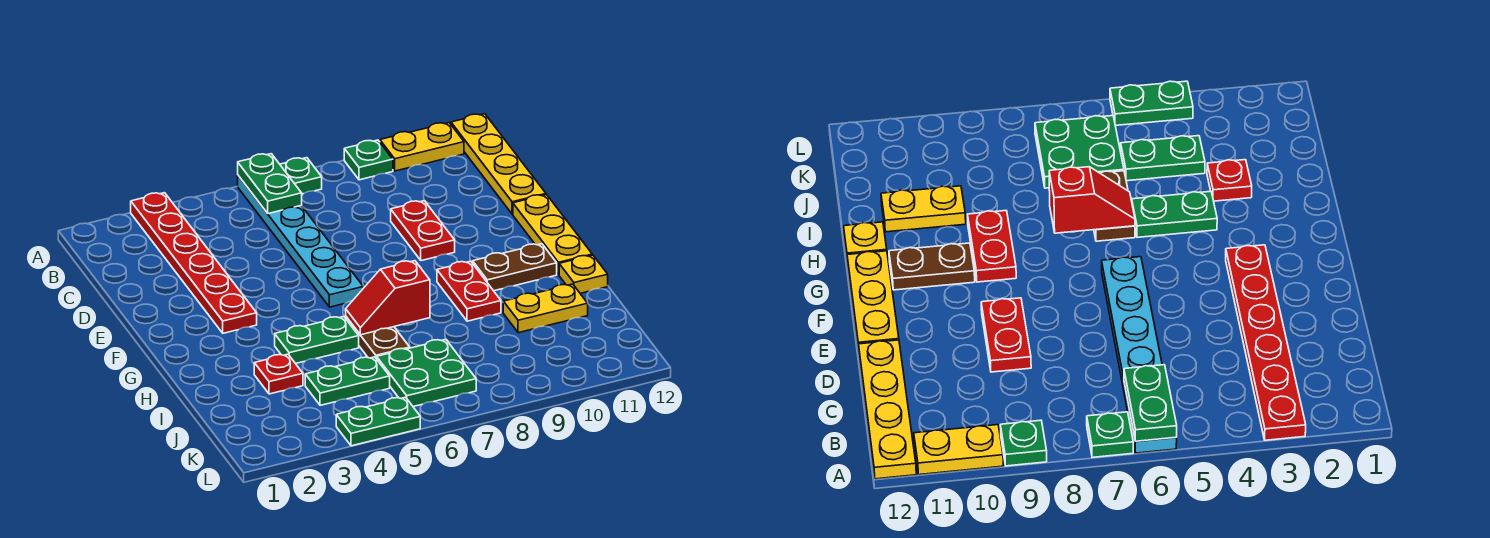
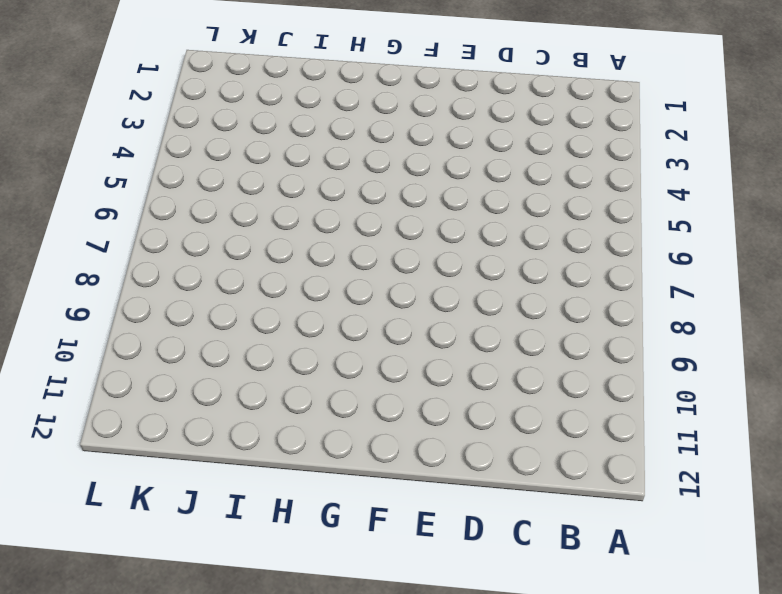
none -> red 1x6 plate [131,193,257,333]
none -> cyan 1x6 plate [238,176,363,307]
none -> green 1x1 plate [280,158,322,194]

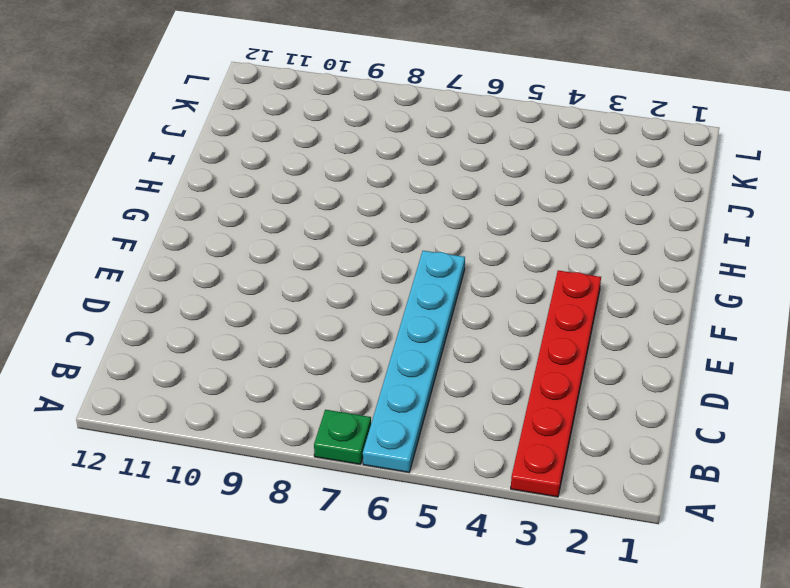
none -> green 1x1 plate [344,140,393,180]
none -> yellow 1x2 plate [380,123,464,171]
none -> yellow 1x4 plate [451,114,546,214]

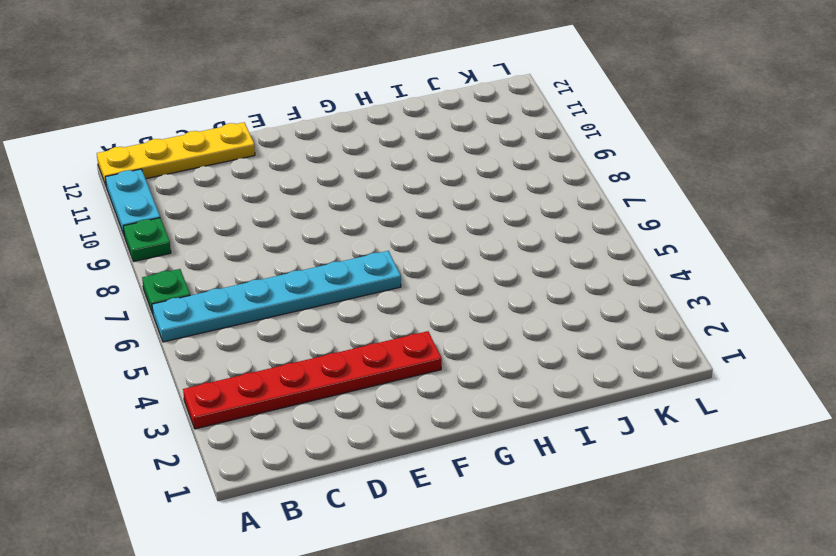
cyan 1x2 plate [105,169,160,234] -> yellow 1x2 plate [380,123,464,171]
none -> red 1x2 plate [391,201,455,261]
none -> yellow 1x3 plate [513,195,592,275]
none -> red 1x2 plate [437,261,501,321]

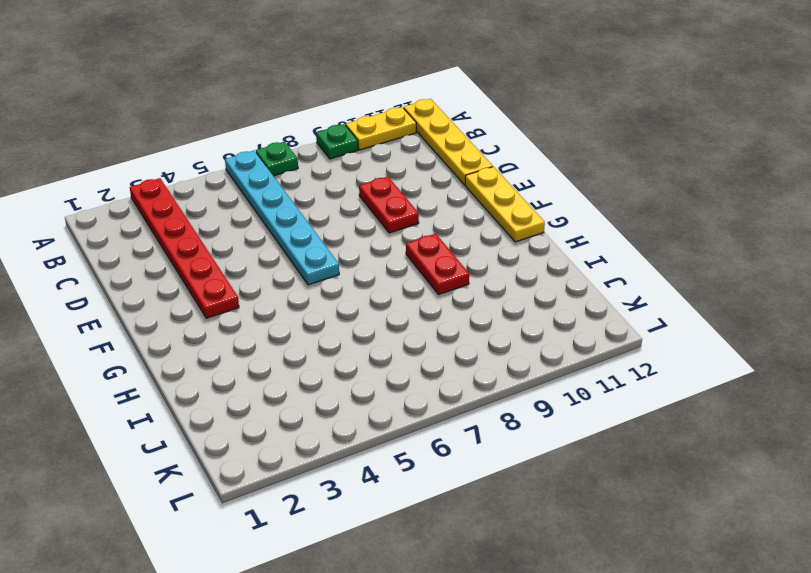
none -> brown 1x2 plate [473,244,557,291]
none -> green 1x2 plate [275,317,359,364]
none -> brown 1x2 plate [346,317,410,359]

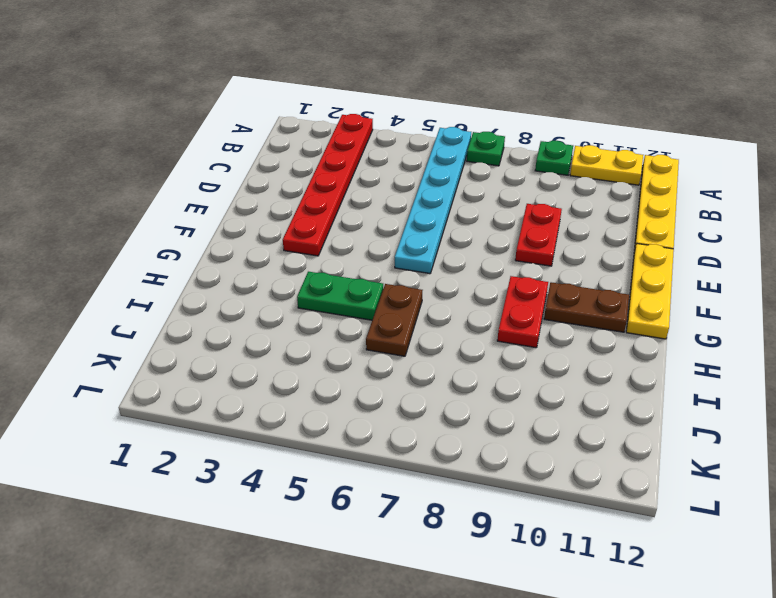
none -> yellow 1x1 plate [559,255,608,293]
none -> red 1x1 plate [254,354,303,394]
none -> yellow 1x2 plate [503,284,588,333]

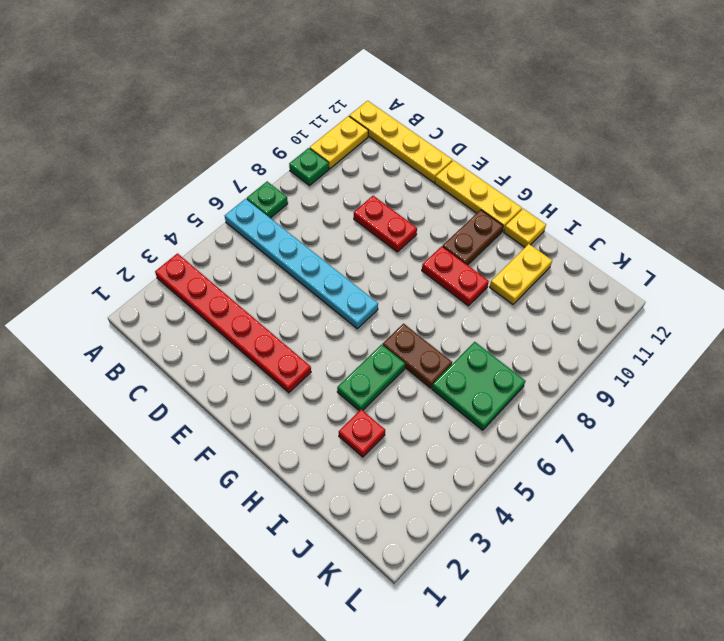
none -> green 1x2 plate [305,357,390,405]
none -> green 1x2 plate [336,397,420,446]
none -> green 1x2 plate [238,154,302,213]

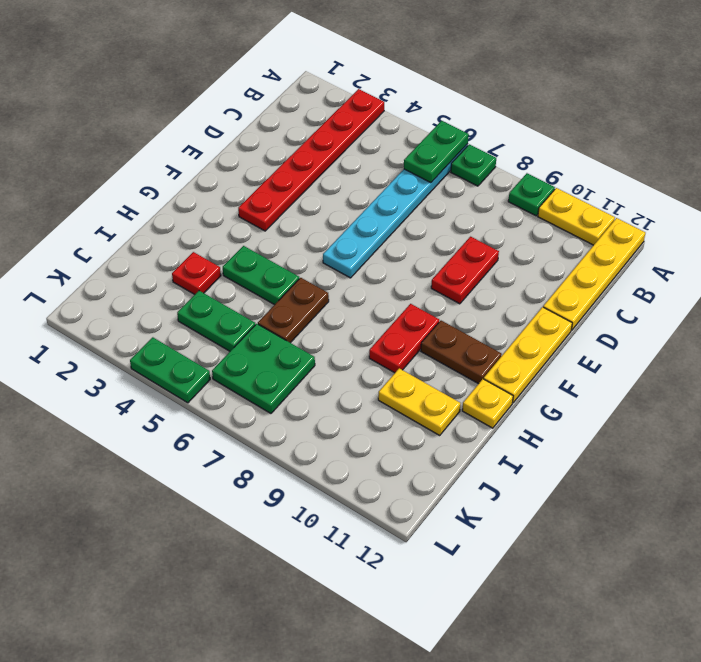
none -> red 1x2 slope [346,261,430,335]

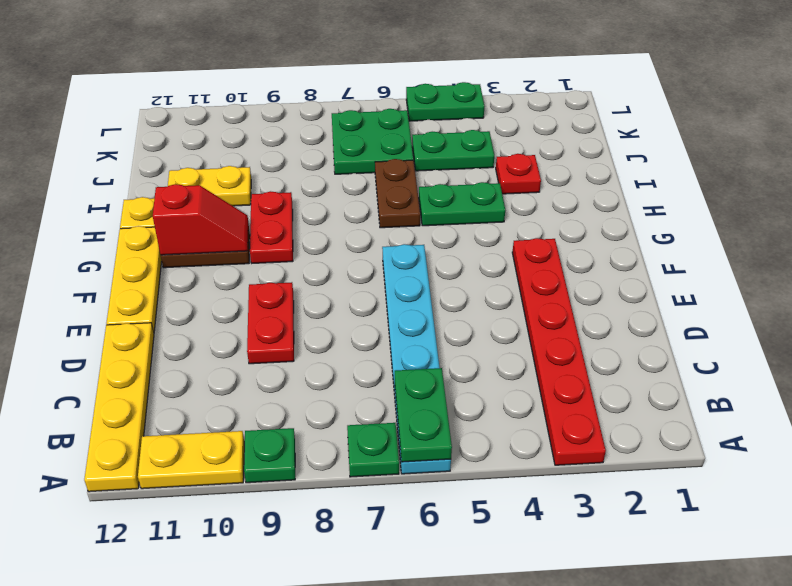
red 1x2 slope [153,184,248,255] -> red 1x2 slope moved to [346,261,430,335]

